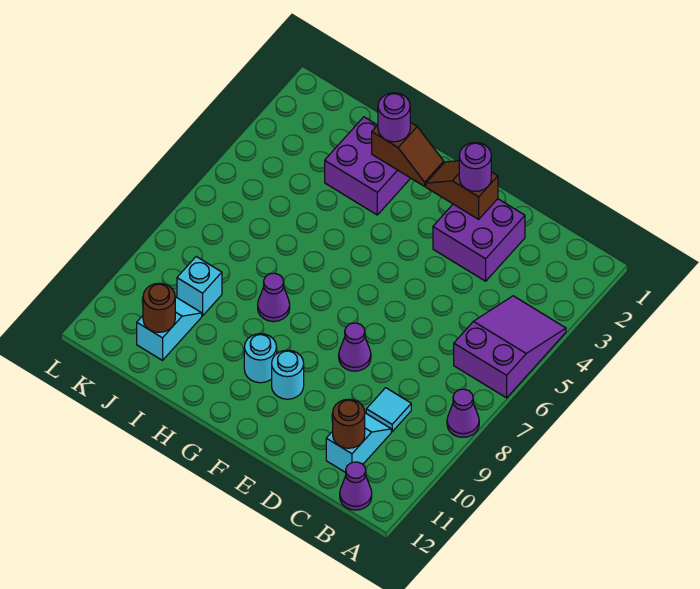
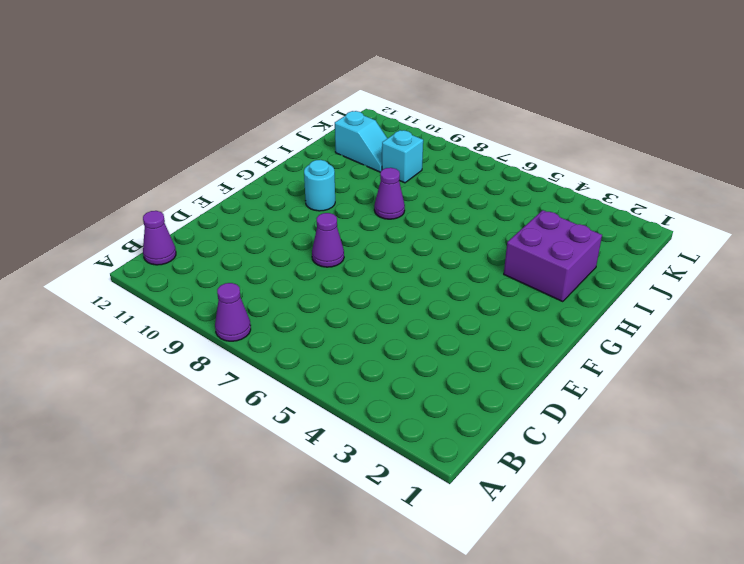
none -> purple 2x3 slope [454,296,566,398]
none -> cyan 1x1 tile [366,388,411,432]
none -> cyan 1x2 slope [326,413,391,473]

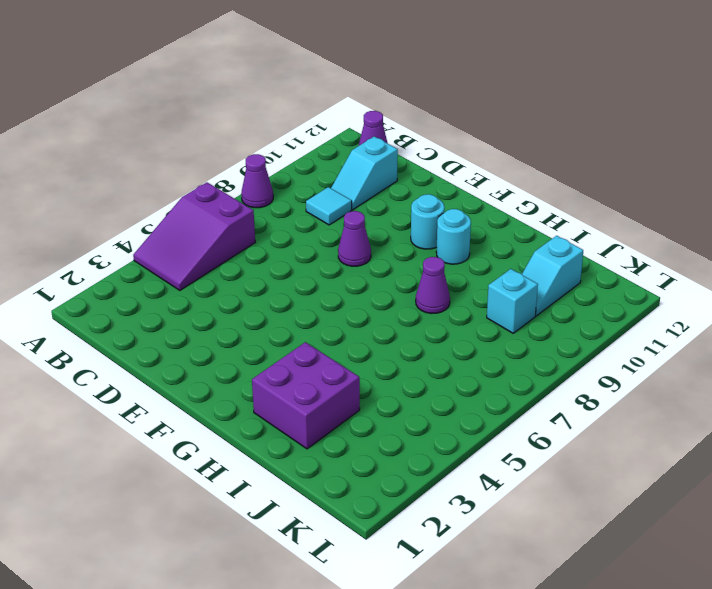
none -> purple 2x2 brick [433,199,525,281]
none -> brown 1x1 round brick [333,399,365,448]
none -> brown 1x2 slope [426,161,498,219]

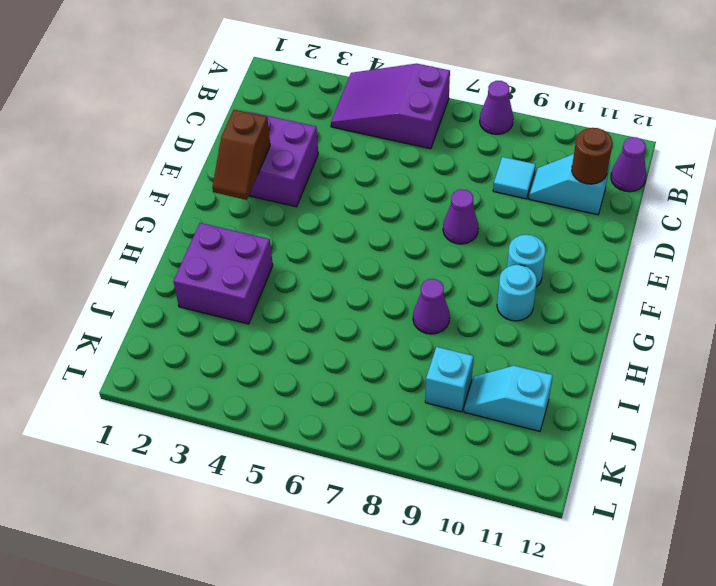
none -> brown 1x2 slope [372,122,444,186]
none -> brown 1x1 round brick [143,283,175,332]
none -> purple 1x1 round brick [459,142,491,191]

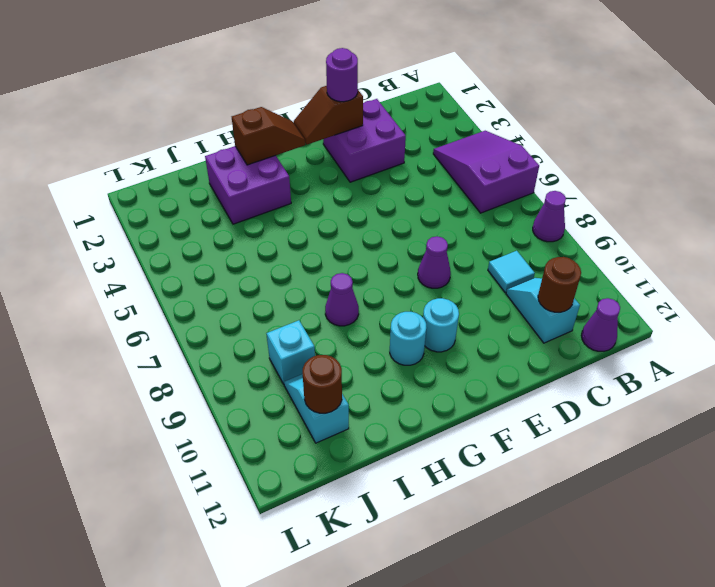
none -> purple 1x1 round brick [378,93,410,142]

